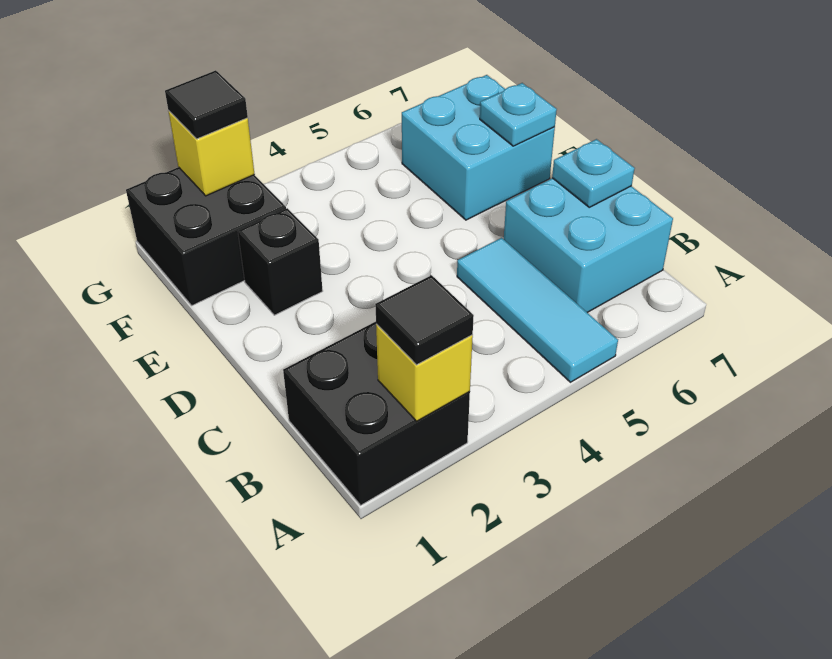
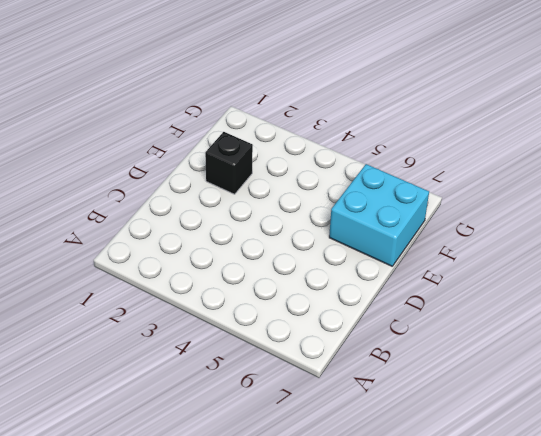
none -> black 2x2 brick [283,322,470,505]
none -> cyan 1x3 tile [457,238,618,382]
none -> cyan 2x2 brick [504,178,673,313]

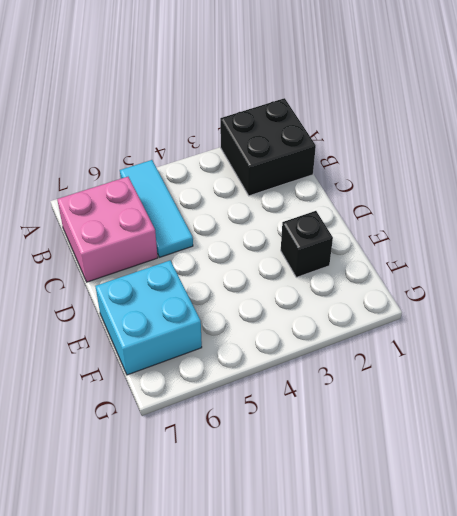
pink 2x2 brick [57,177,158,282] -> cyan 2x2 brick [504,178,673,313]
none -> black 2x2 brick [126,167,286,305]
none -> yellow 1x1 brick [376,324,473,421]
none -> cyan 1x1 plate [552,139,635,207]

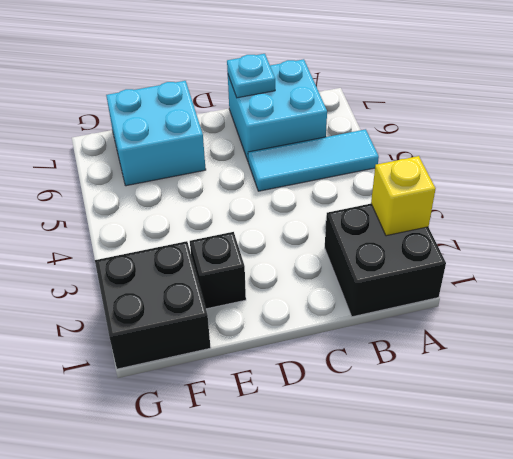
none -> cyan 1x1 plate [480,83,557,146]
none -> yellow 1x1 brick [168,111,255,196]
none -> black 1x1 tile [375,275,474,365]

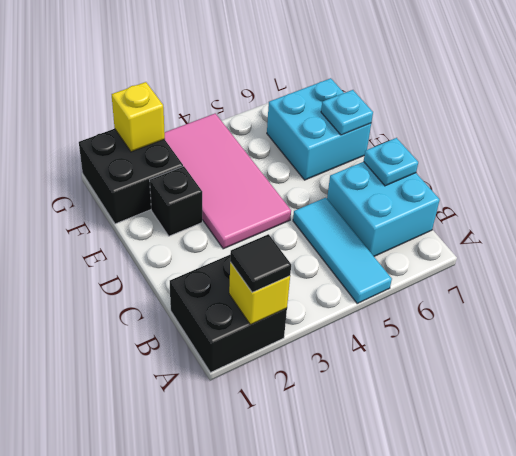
pink 2x4 tile [165,113,291,249] -> none
none -> black 1x1 tile [165,70,248,139]

